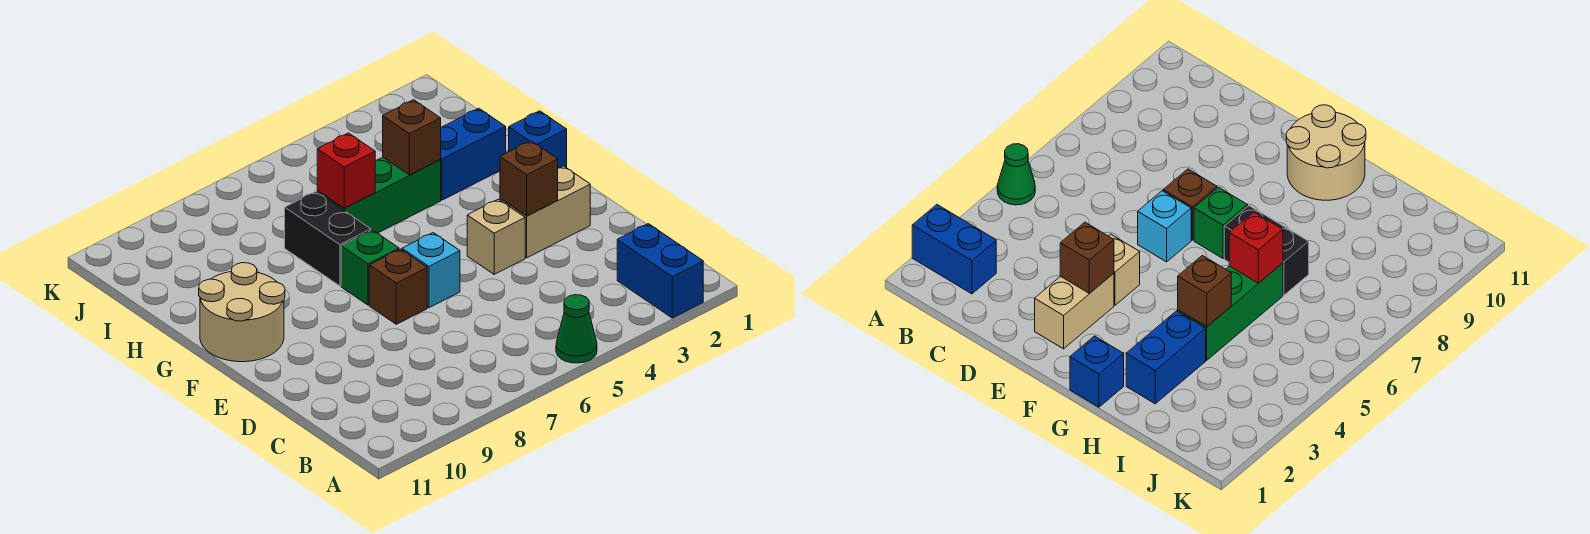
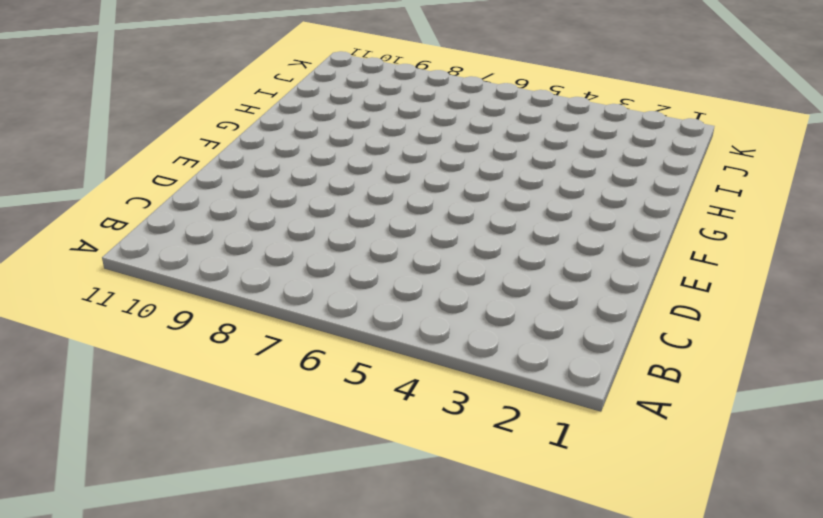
none -> blue 1x2 brick [617,224,703,318]
none -> green 1x1 cone [556,295,597,363]
none -> tan 1x2 brick [500,166,590,258]

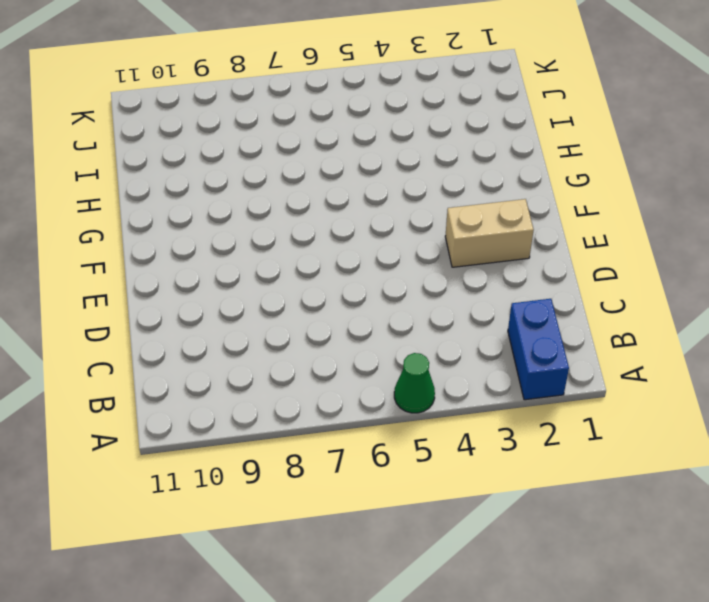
none -> tan 1x1 brick [467,199,525,274]
none -> cyan 1x1 brick [402,233,460,308]
none -> brown 1x1 brick [369,249,427,324]

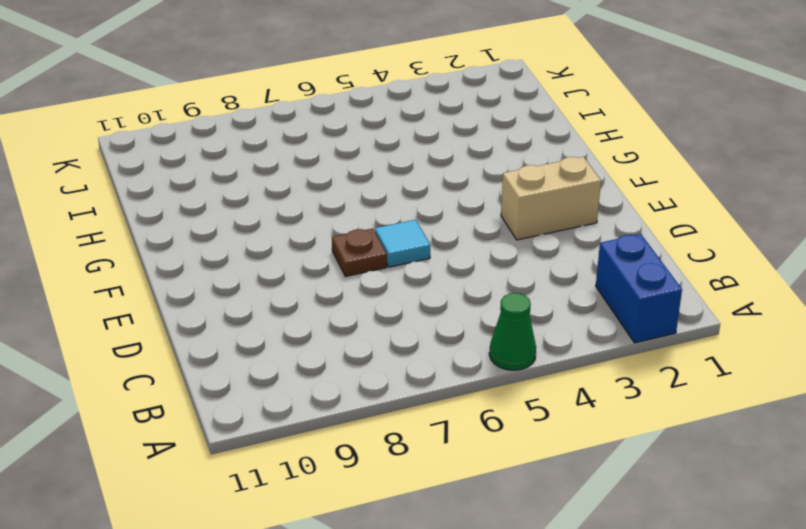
cyan 1x1 tile [375,220,430,267] -> cyan 1x1 brick [402,233,460,308]
brown 1x1 plate [332,229,387,277] -> brown 1x1 brick [369,249,427,324]
none -> tan 1x1 brick [467,199,525,274]
none -> green 1x1 brick [341,230,399,305]
none -> tan 2x2 round brick [199,263,285,362]

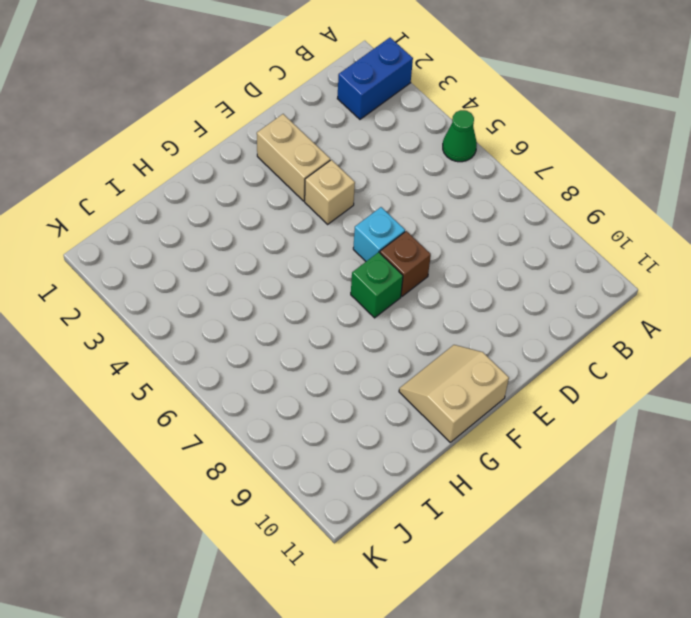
tan 2x2 slope [399,345,509,442] -> tan 2x2 round brick [199,263,285,362]
none -> blue 1x1 brick [509,111,567,168]
none -> black 1x2 brick [285,192,371,286]
none -> blue 1x2 brick [440,108,506,200]

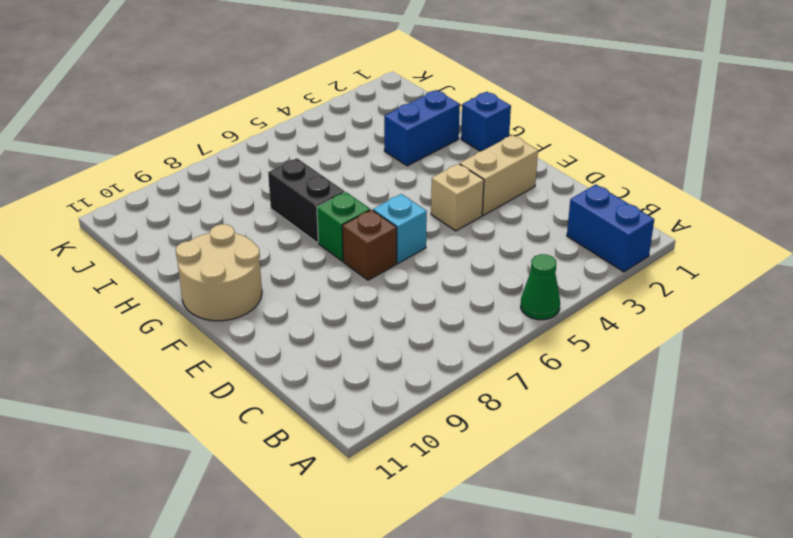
none -> green 1x3 brick [317,157,441,233]
none -> brown 1x1 brick [500,141,558,216]
none -> brown 1x1 brick [383,100,441,175]

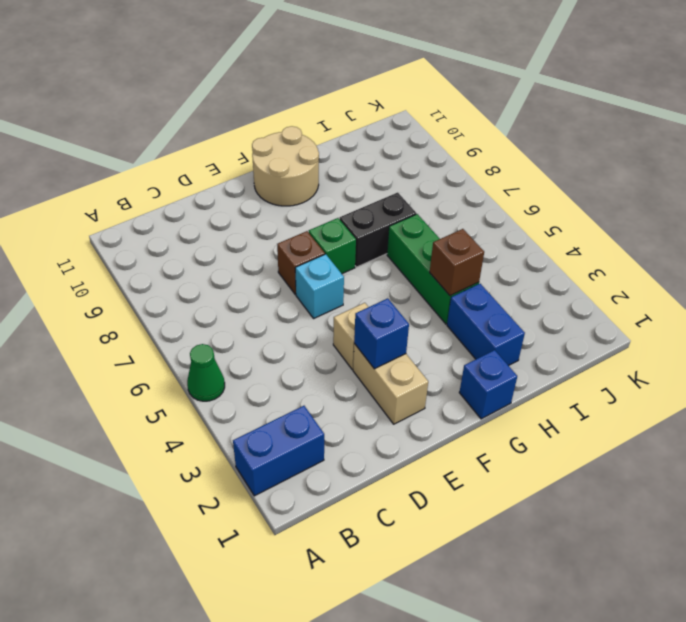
blue 1x1 brick [354,298,409,369] -> brown 1x1 brick [500,141,558,216]
none -> red 1x1 brick [317,133,375,208]

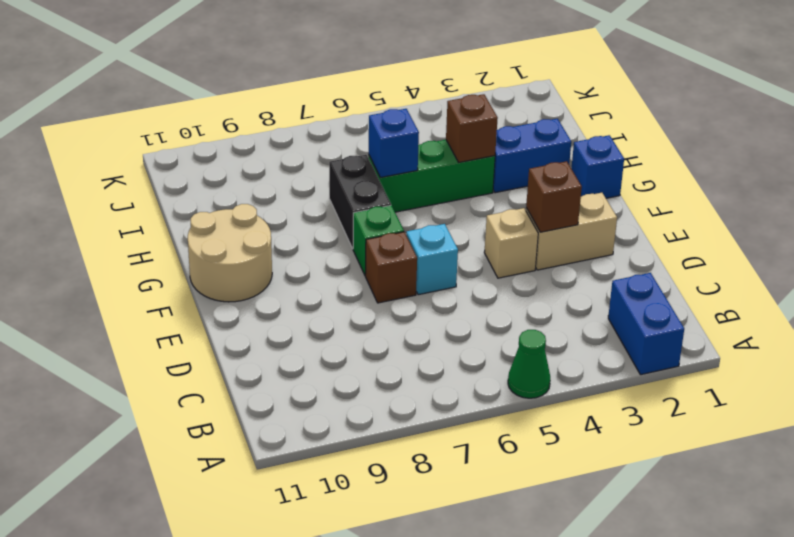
blue 1x1 brick [369,109,419,177] -> red 1x1 brick [317,133,375,208]

